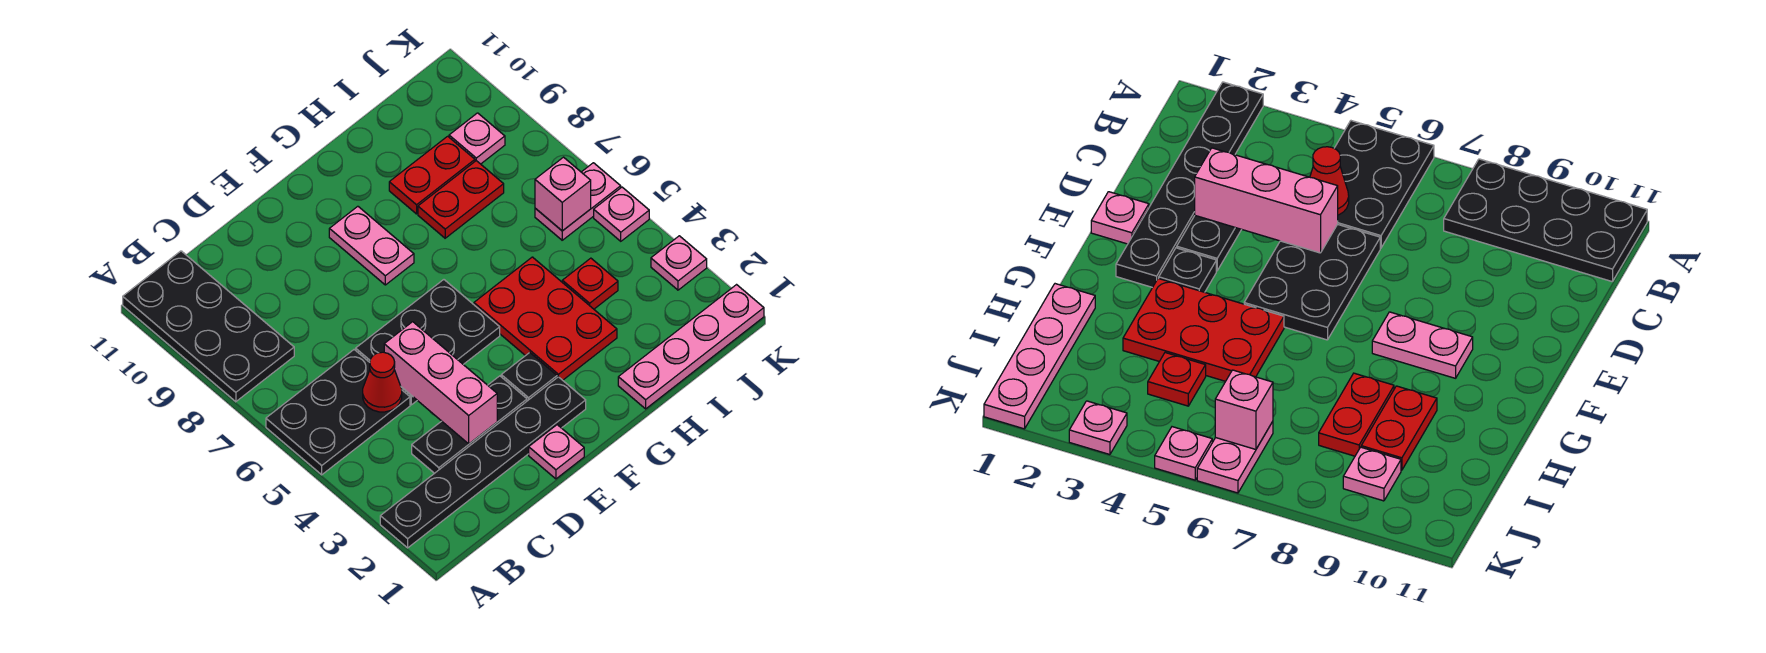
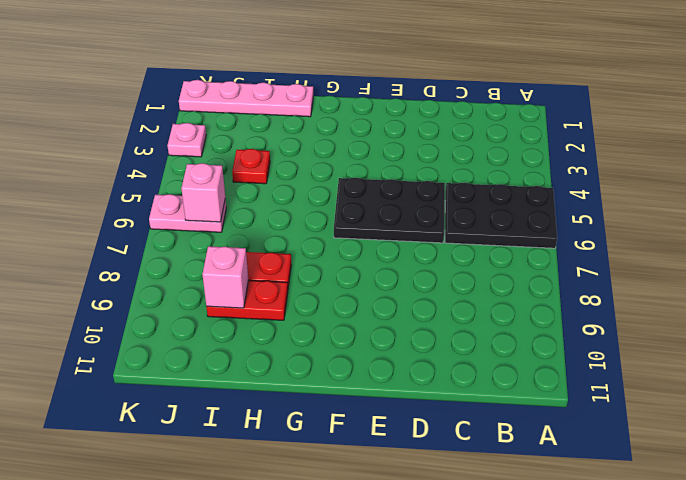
pink 1x1 brick [202,246,248,308] -> none
none -> black 1x6 plate [380,377,586,548]
none -> black 2x4 plate [123,251,294,402]
none -> black 1x3 plate [412,376,527,473]

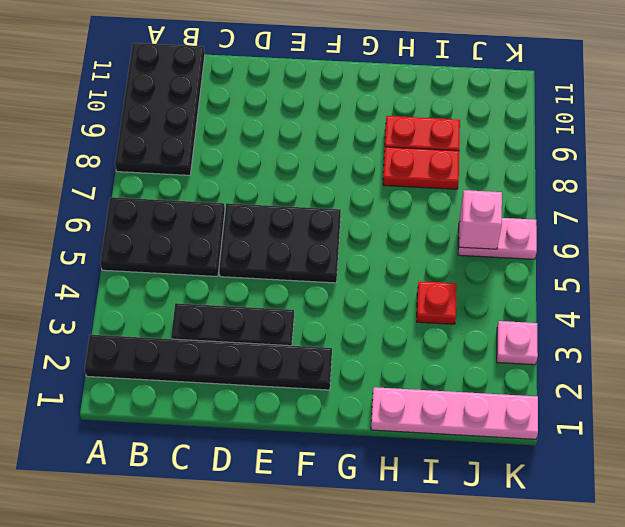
none -> pink 1x1 plate [529,425,584,479]
none -> black 1x1 plate [501,353,557,401]
none -> pink 1x2 plate [329,206,414,285]

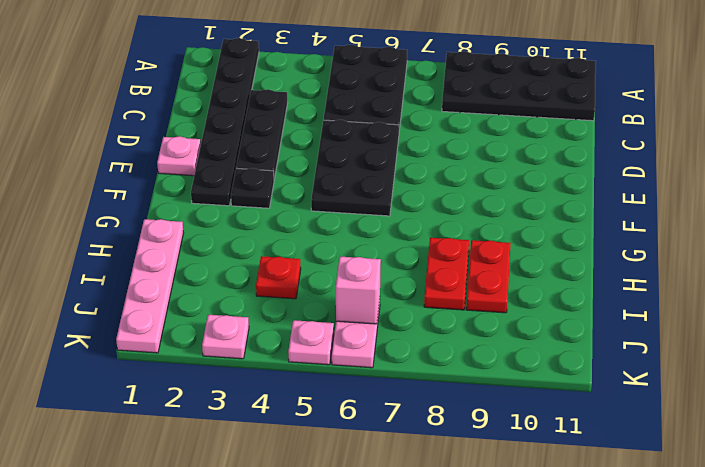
none -> pink 1x2 plate [329,206,414,285]
none -> red 2x3 plate [474,257,617,380]
none -> pink 1x1 plate [449,113,505,164]

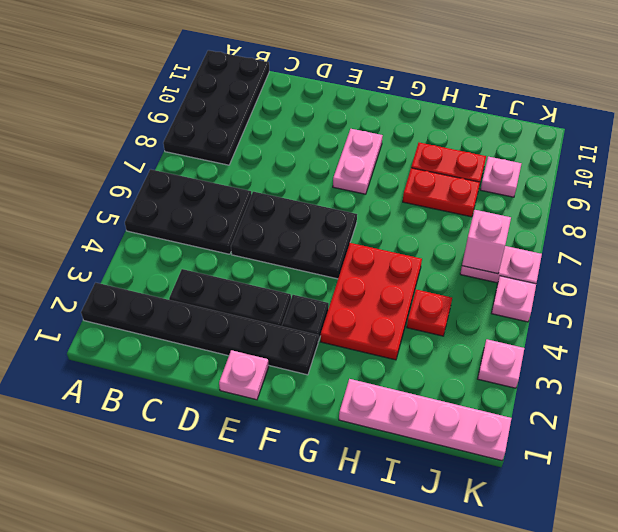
none -> red 1x1 cone [363,352,402,412]
none -> pink 1x3 brick [384,322,497,444]

